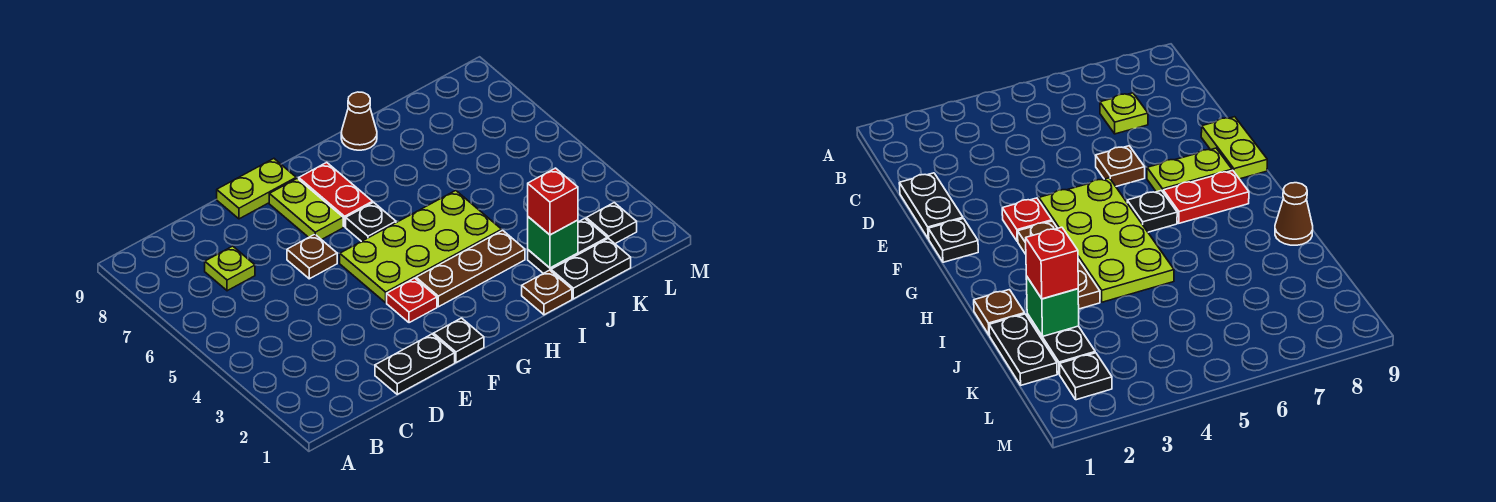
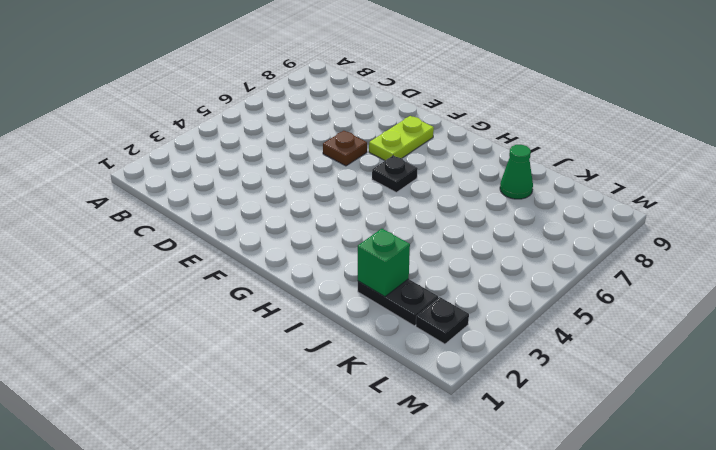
green 1x1 cone [500,145,533,199] -> none
none -> lime 1x1 plate [205,246,255,291]
none -> black 1x2 plate [375,334,455,394]
none -> lime 1x2 plate [217,159,296,219]

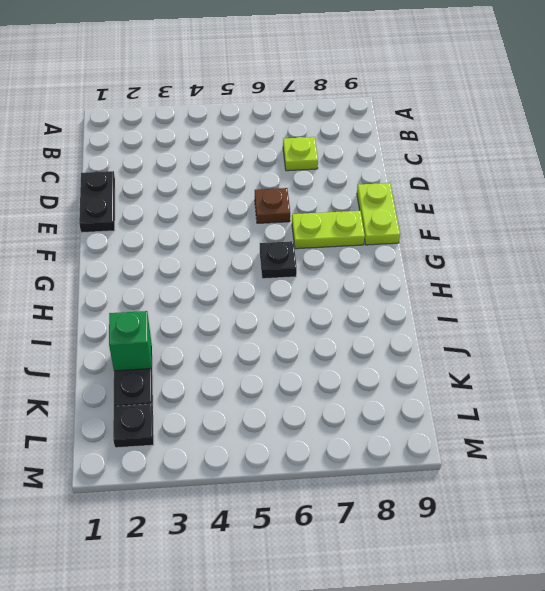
none -> black 1x1 plate [434,318,484,363]
none -> red 1x1 plate [387,278,437,323]
none -> lime 2x4 plate [340,191,502,303]

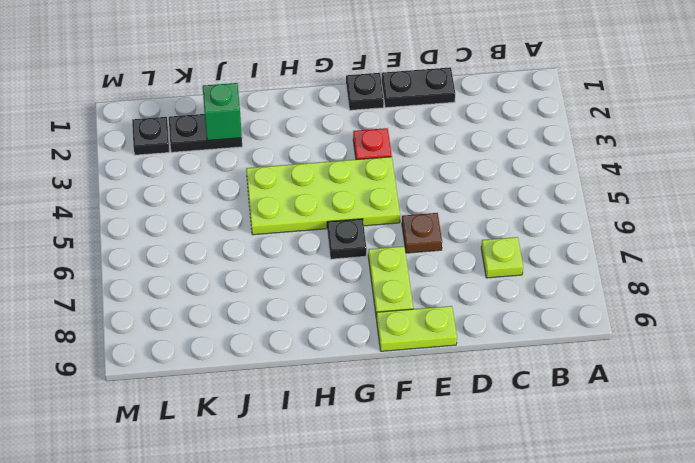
none -> brown 1x3 plate [416,230,525,307]
none -> red 1x2 plate [299,162,373,227]
none -> brown 1x1 plate [522,270,572,315]

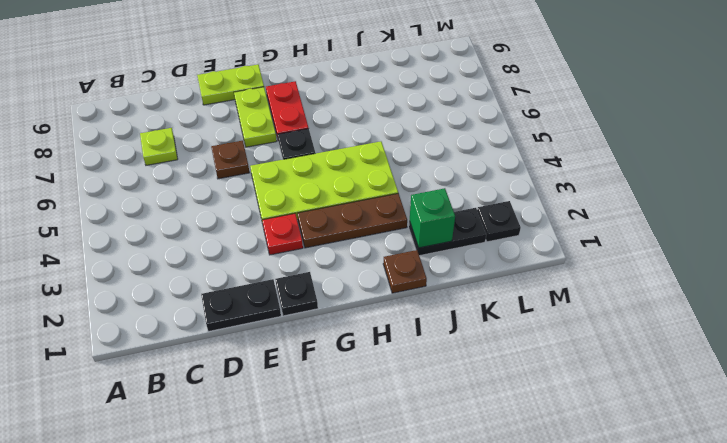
none -> brown 1x1 cone [341,92,377,150]
none -> black 1x2 plate [551,238,631,299]
none -> red 1x1 brick [528,168,578,235]

